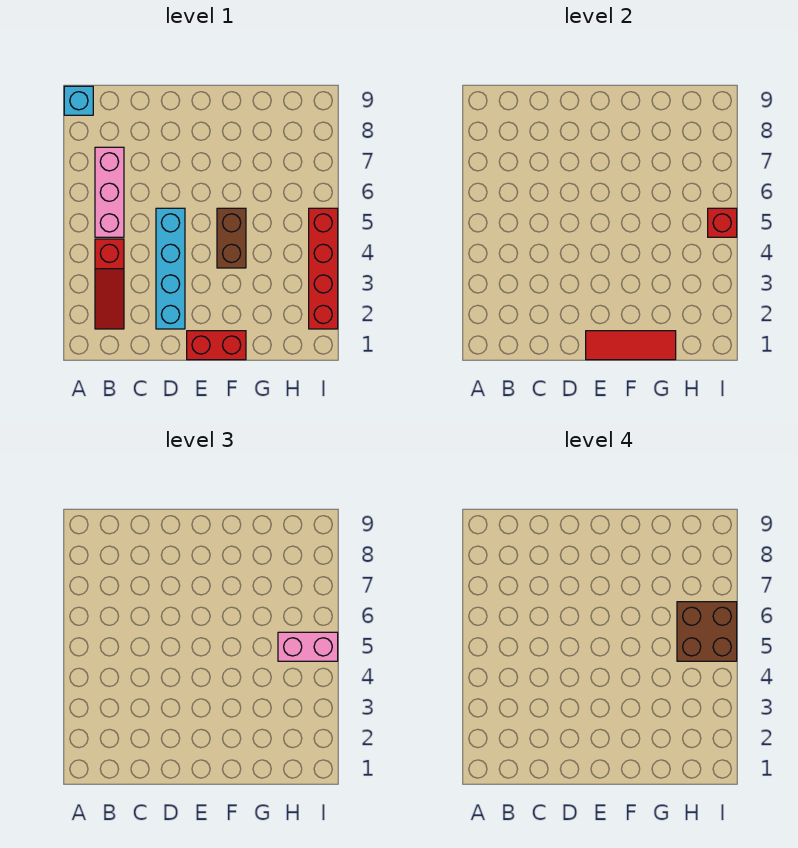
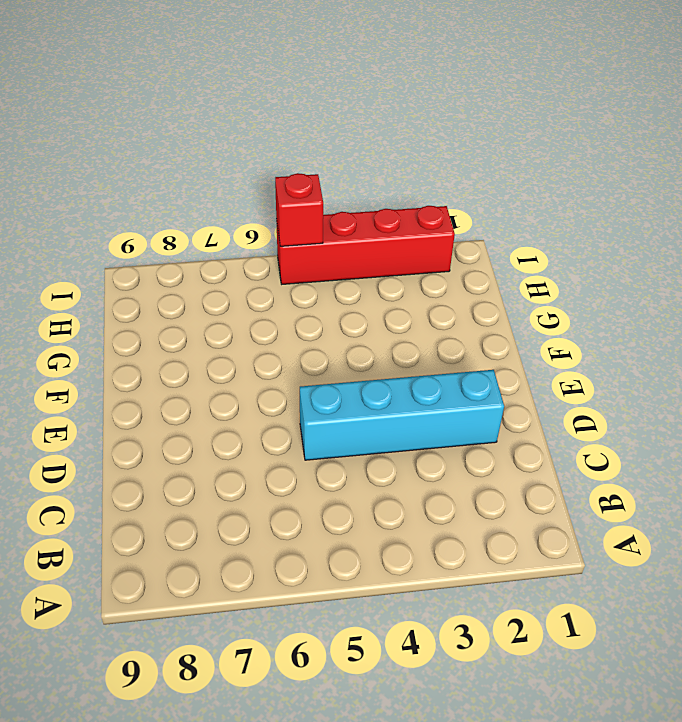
none -> cyan 1x1 brick [64,86,93,115]
none -> red 1x3 slope [95,239,124,329]

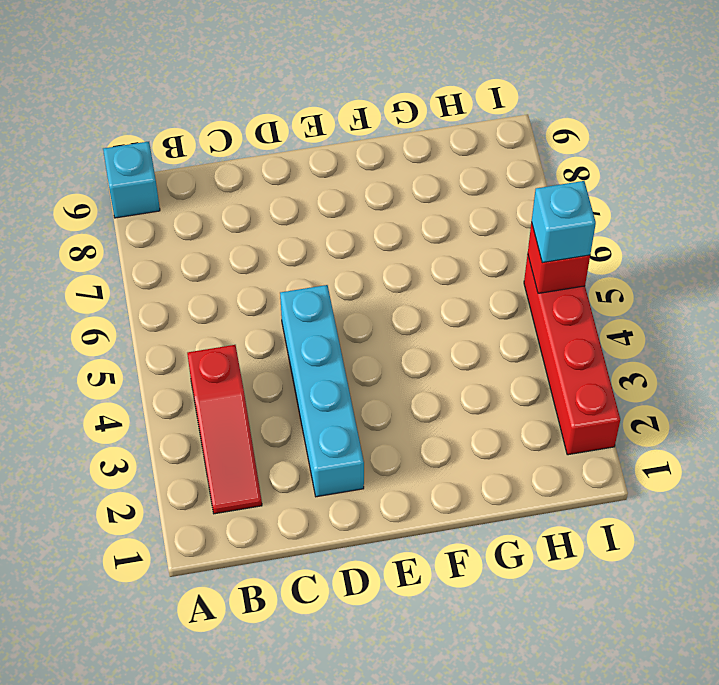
cyan 1x1 brick [532,181,596,263] -> pink 1x2 brick [278,632,338,661]
none -> pink 1x3 brick [95,147,124,237]
none -> red 1x2 brick [187,331,246,360]

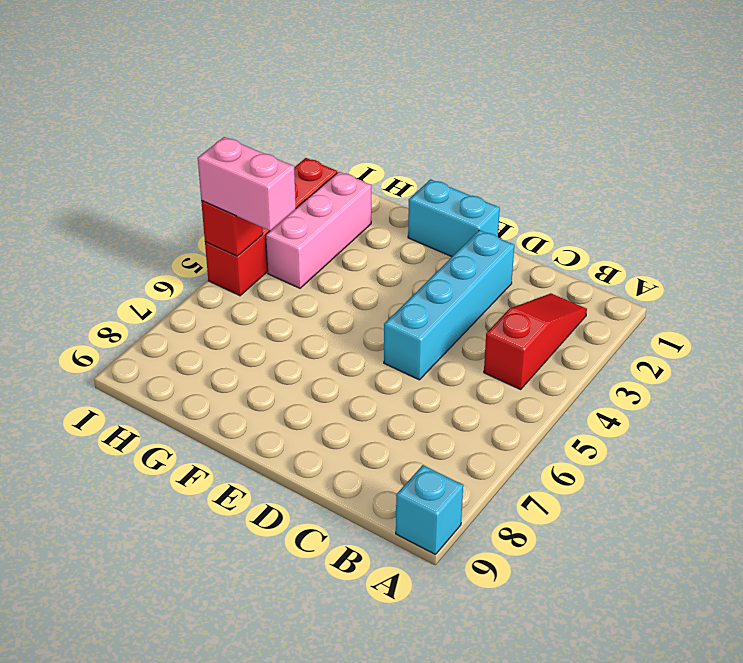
cyan 1x2 brick [408,179,500,257] -> red 1x2 brick [187,331,246,360]
pink 1x3 brick [266,172,371,288] -> pink 1x3 brick moved to [95,147,124,237]
none -> brown 1x2 brick [217,208,246,268]
none -> red 1x3 tile [586,331,676,360]

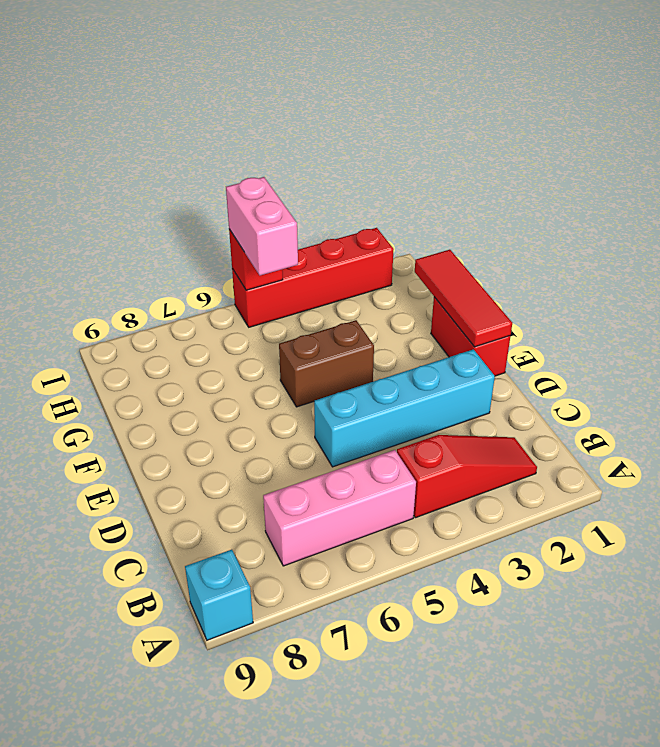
none -> brown 2x2 brick [677,602,737,661]

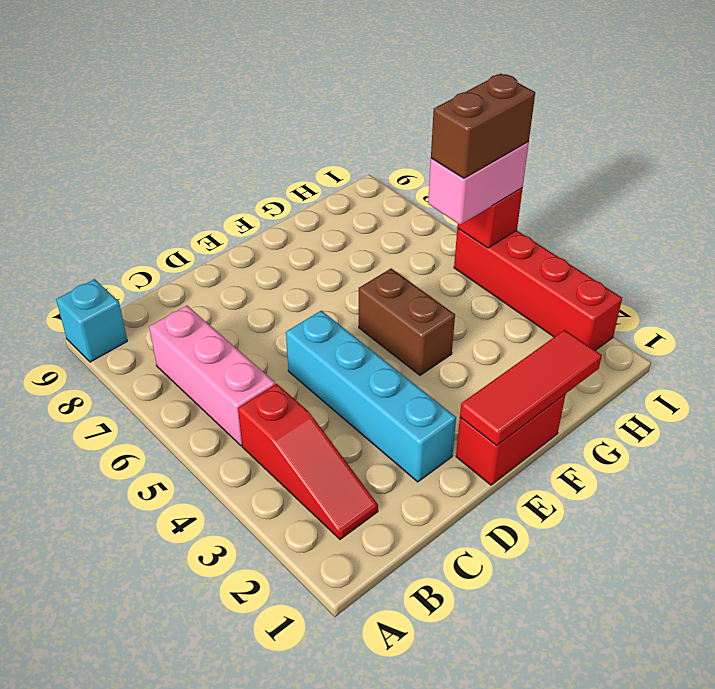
brown 1x2 brick [431,74,535,178] -> brown 2x2 brick [677,602,737,661]

